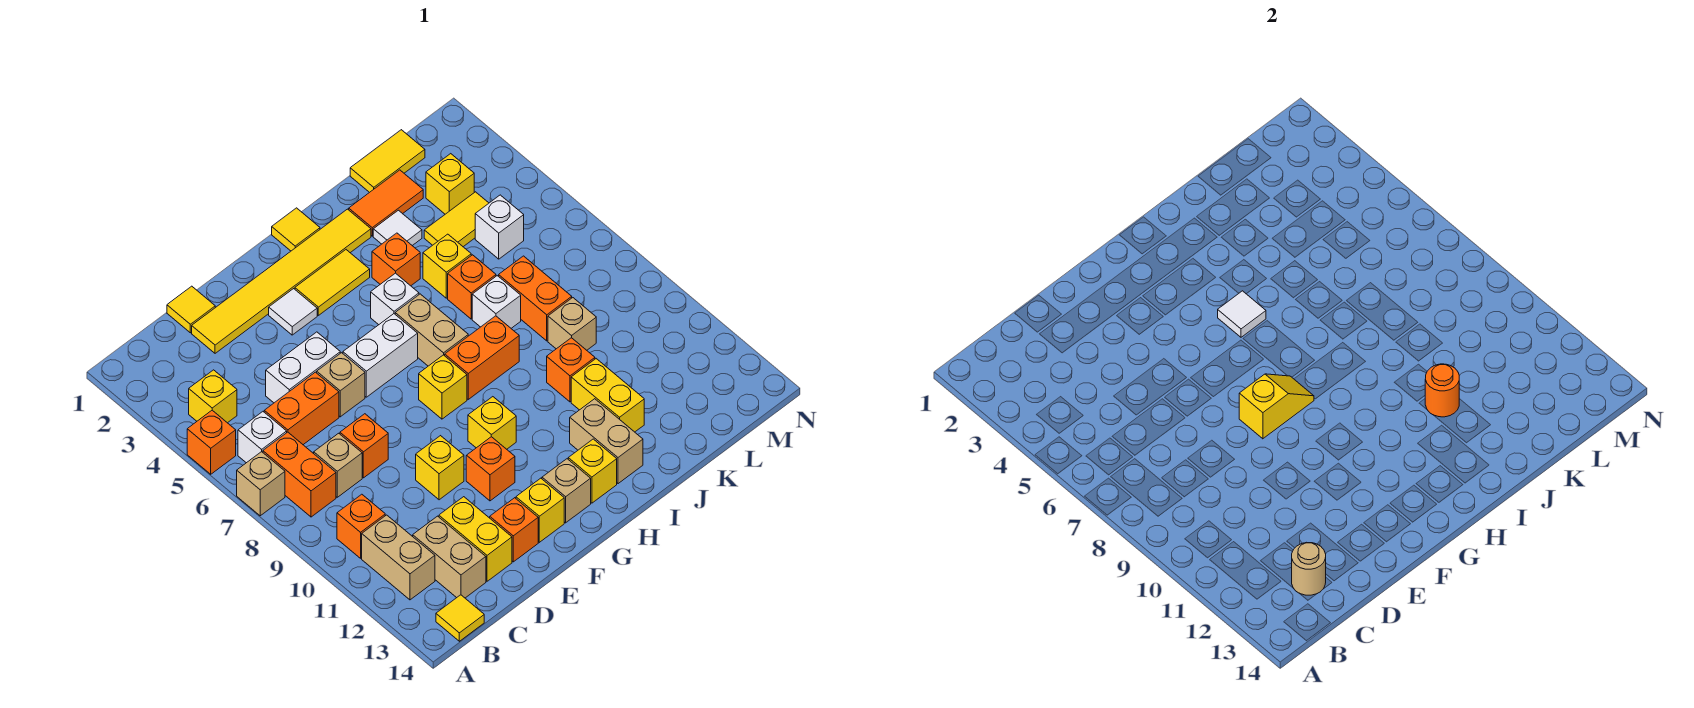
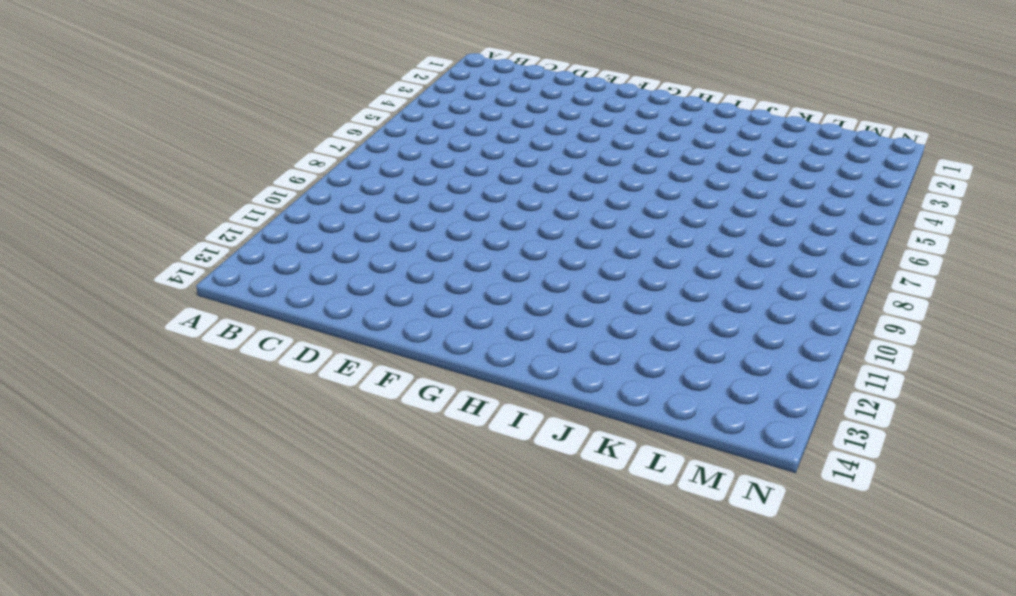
none -> orange 1x1 brick [187,410,236,474]
none -> tan 1x1 brick [237,452,285,516]
none -> yellow 1x1 brick [189,370,237,423]
none -> white 1x1 brick [238,412,287,463]

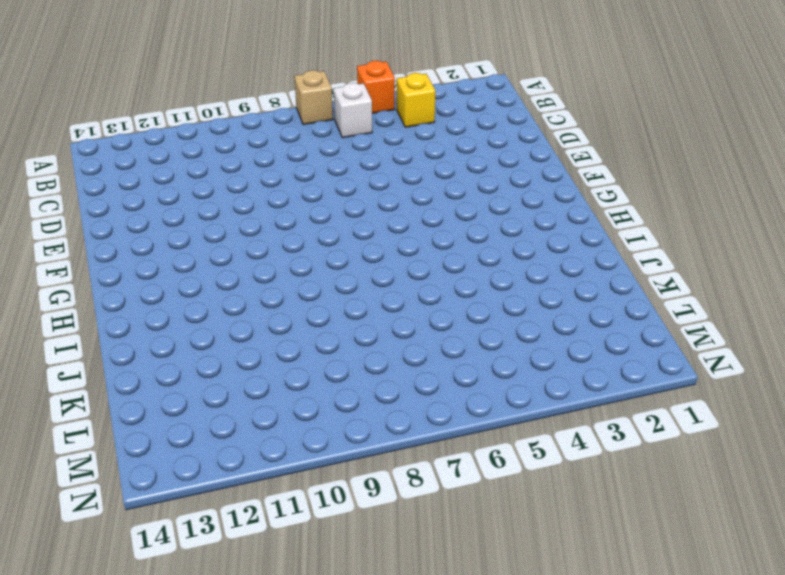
none -> orange 1x2 brick [263,432,336,517]
none -> orange 1x1 brick [337,494,385,558]
none -> tan 1x2 brick [362,515,435,600]
none -> yellow 1x1 tile [436,595,484,641]

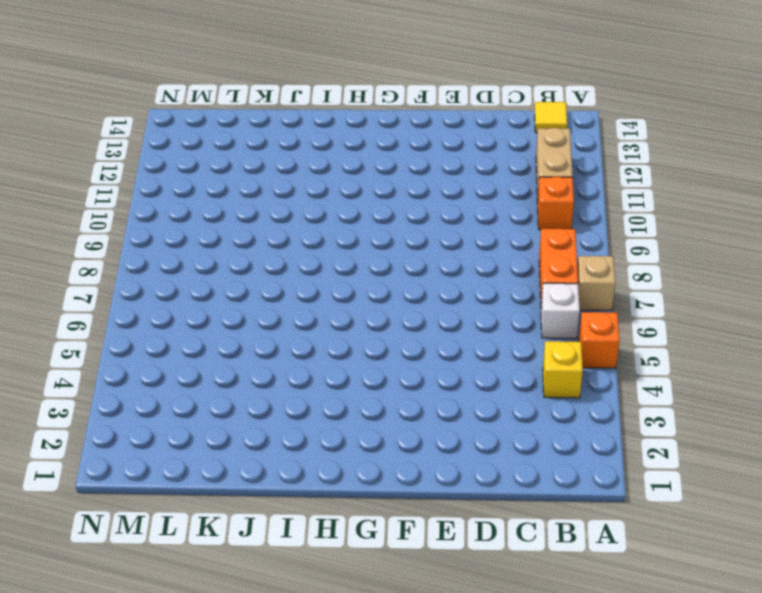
none -> orange 1x2 brick [264,372,339,445]
none -> tan 1x1 brick [314,433,362,497]
none -> tan 1x2 brick [413,516,486,598]
none -> yellow 1x1 tile [167,286,215,333]

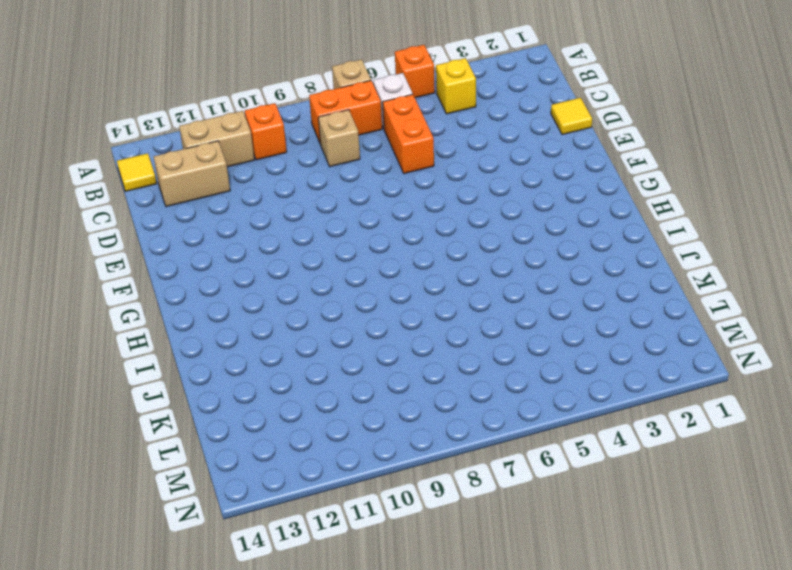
none -> yellow 1x6 tile [192,209,371,353]
none -> white 1x2 brick [266,332,340,403]
none -> orange 1x1 brick [340,414,388,478]
none -> yellow 1x2 brick [439,497,512,581]

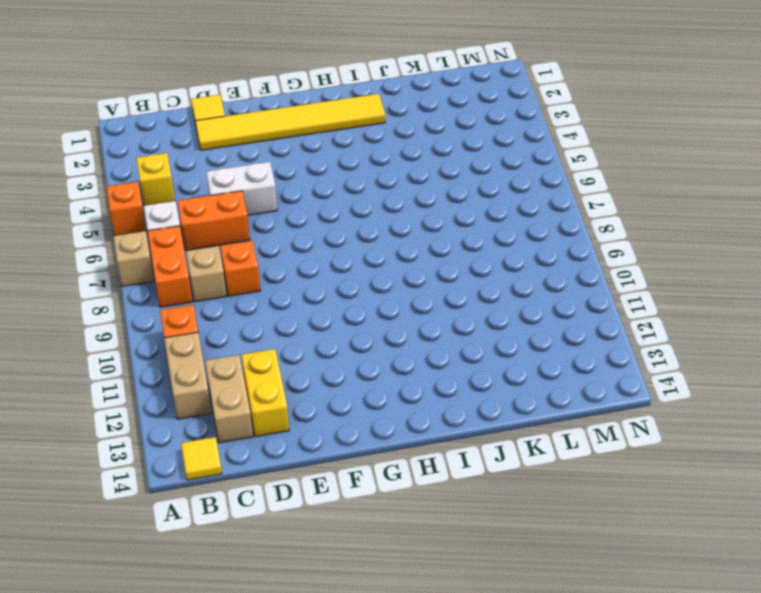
none -> tan 1x1 brick [317,353,365,417]
none -> yellow 1x1 brick [416,436,464,500]
none -> orange 1x1 brick [490,498,538,562]
none -> white 1x1 tile [269,289,317,335]

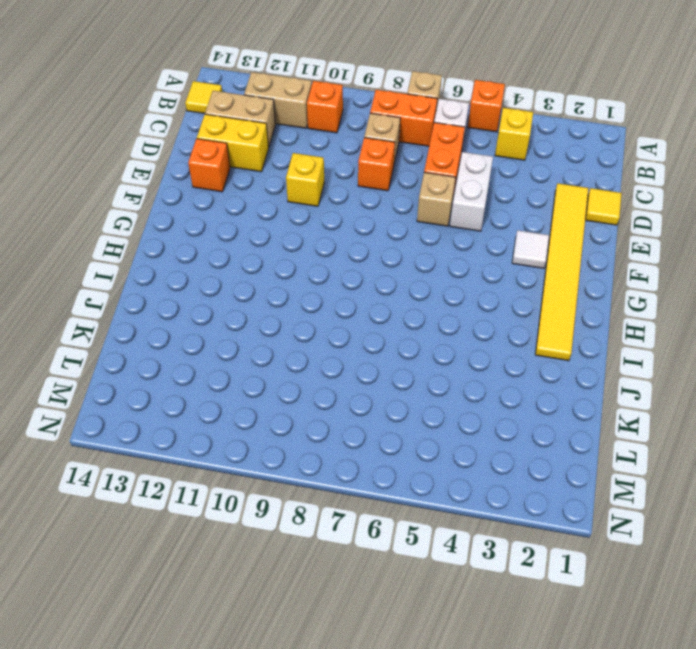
none -> white 1x2 brick [343,314,418,397]
none -> orange 1x1 brick [466,437,515,501]
none -> yellow 1x1 brick [516,478,564,542]
none -> yellow 1x2 tile [295,250,370,315]

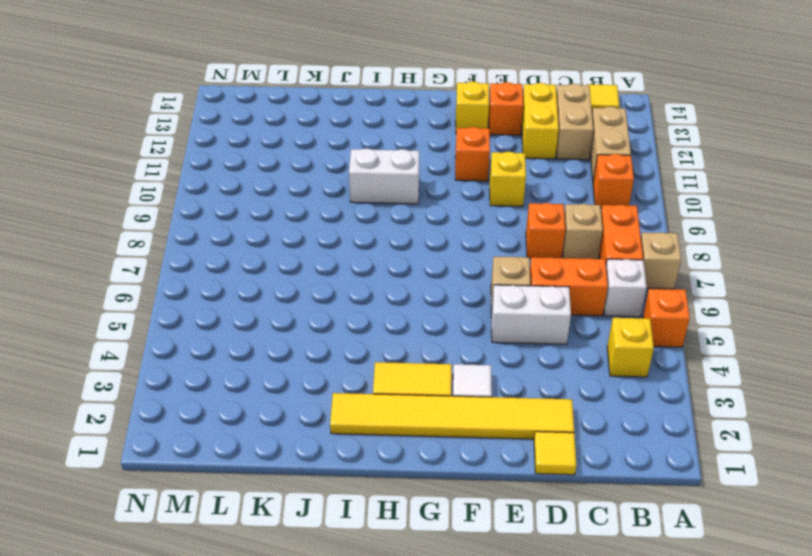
white 1x2 brick [349,148,420,204] -> white 1x2 brick moved to [343,314,418,397]
none -> yellow 1x1 brick [419,355,467,419]
none -> yellow 1x1 brick [468,397,516,449]
none -> tan 1x1 brick [542,459,591,523]
none -> yellow 1x1 tile [272,208,320,251]

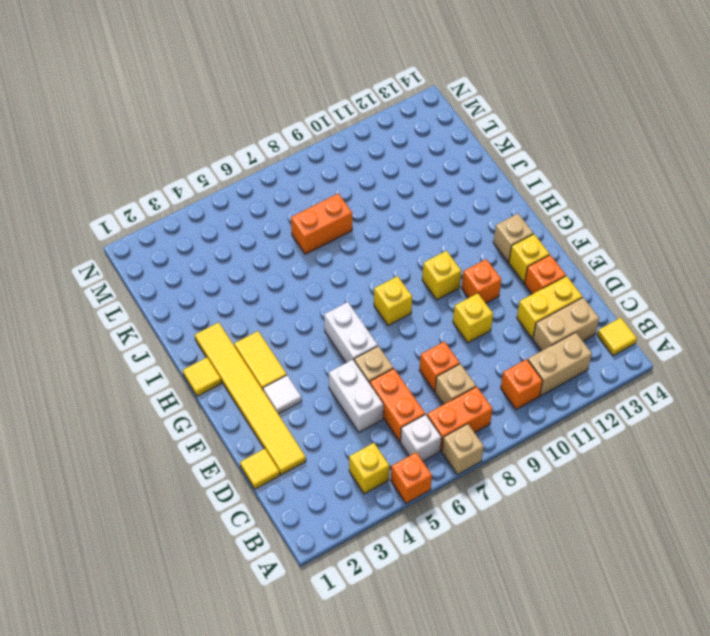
none -> white 1x1 brick [371,273,419,325]
none -> tan 1x2 brick [395,294,468,366]
none -> orange 1x2 brick [445,316,519,399]
none -> yellow 1x1 brick [568,439,617,503]

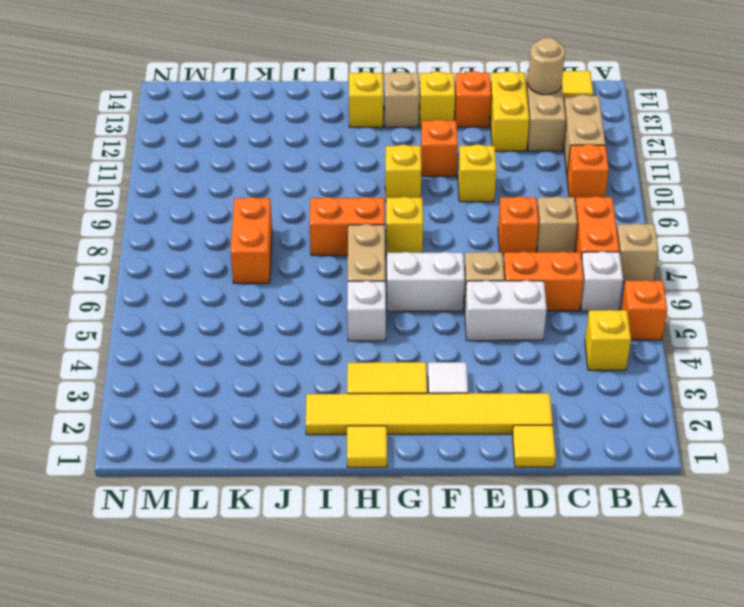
none -> orange 1x1 brick [372,233,420,286]
none -> tan 1x2 brick [570,399,643,484]
none -> orange 1x2 tile [349,170,423,236]
none -> white 1x1 tile [373,210,422,245]

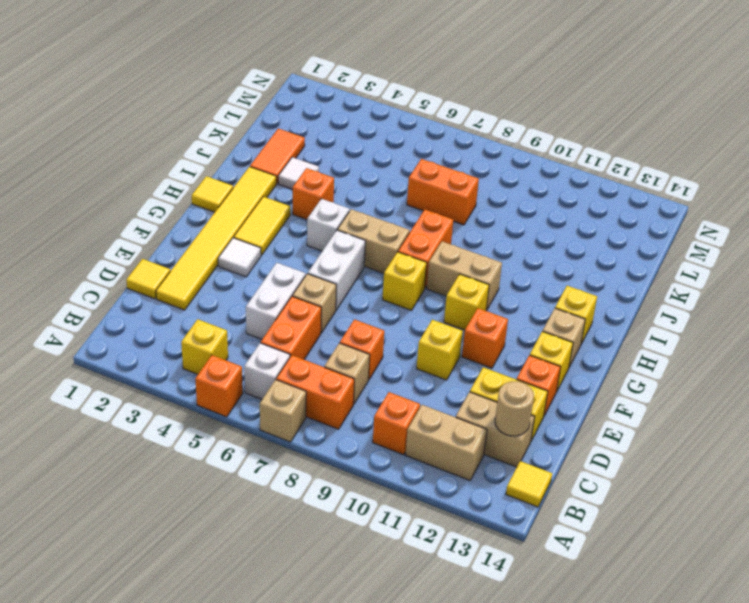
tan 1x2 brick [427,241,502,310] -> tan 1x2 brick moved to [570,399,643,484]
none -> yellow 1x1 brick [423,234,471,298]
none -> orange 1x1 brick [448,255,496,319]
none -> white 1x1 brick [472,276,521,328]
none -> orange 1x1 brick [547,338,595,402]

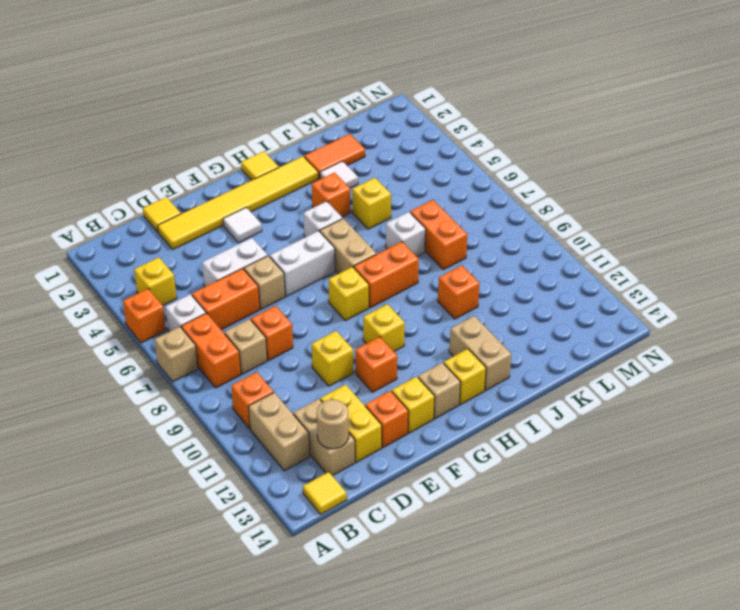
none -> yellow 1x2 tile [295,250,370,315]
none -> orange 1x1 brick [448,255,496,319]
none -> yellow 1x2 brick [571,359,644,432]
none -> yellow 1x2 tile [350,130,425,193]

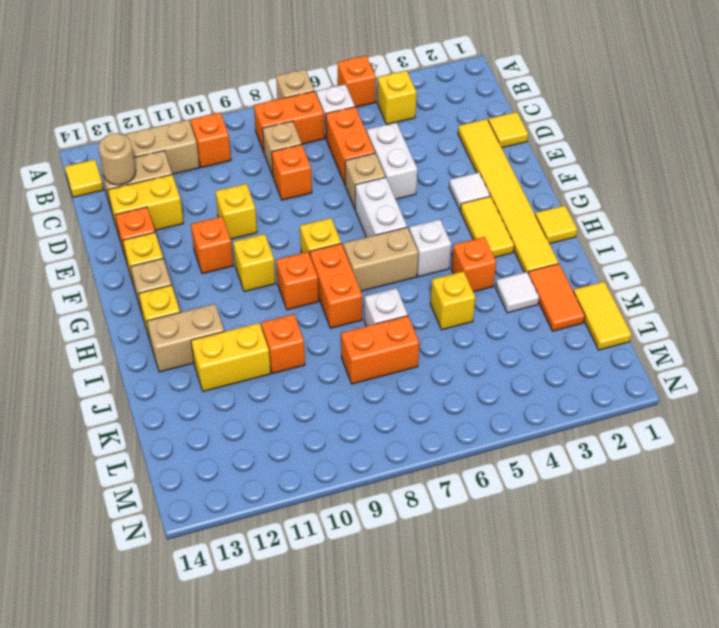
orange 1x1 brick [276,252,319,310] -> orange 1x1 brick moved to [448,255,496,319]
none -> yellow 1x2 tile [424,192,489,247]
none -> tan 1x1 brick [548,298,596,350]
none -> yellow 1x1 brick [426,154,474,214]
none -> white 1x1 brick [475,195,524,259]

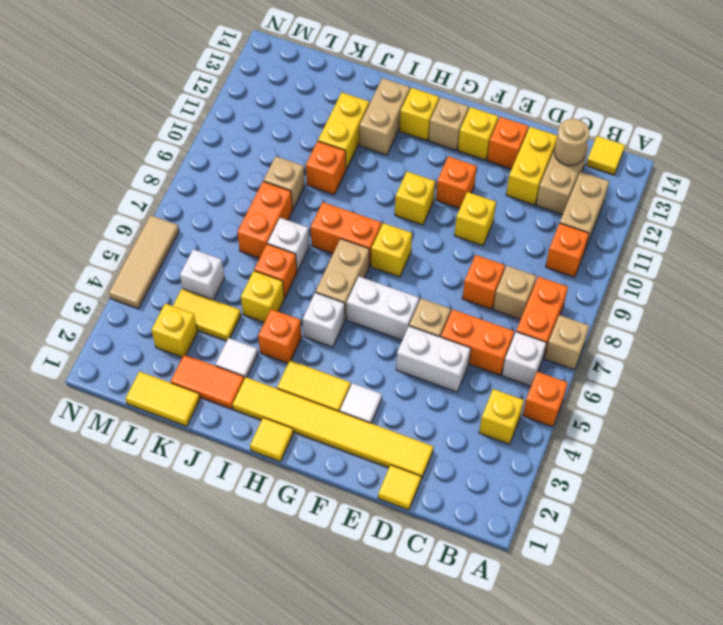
tan 1x3 tile [109,215,179,308] -> none
none -> yellow 1x2 slope [1239,374,1314,439]
none -> white 1x1 tile [1218,291,1266,337]
none -> orange 1x1 round brick [1425,364,1459,417]

